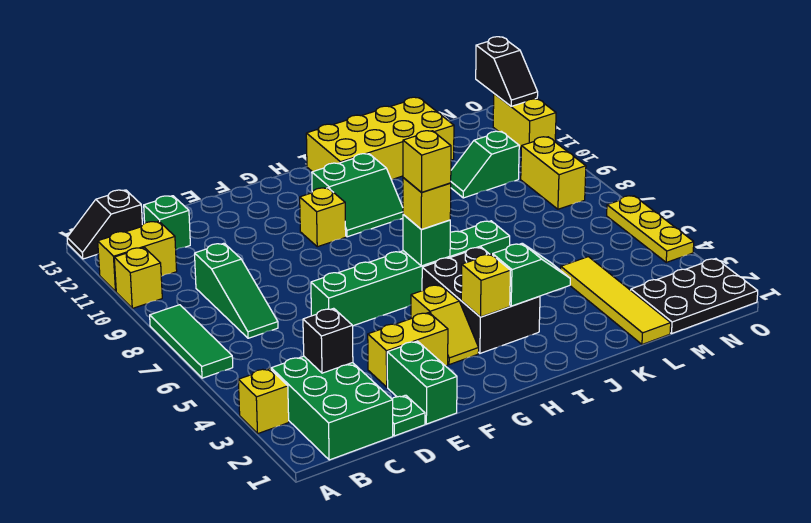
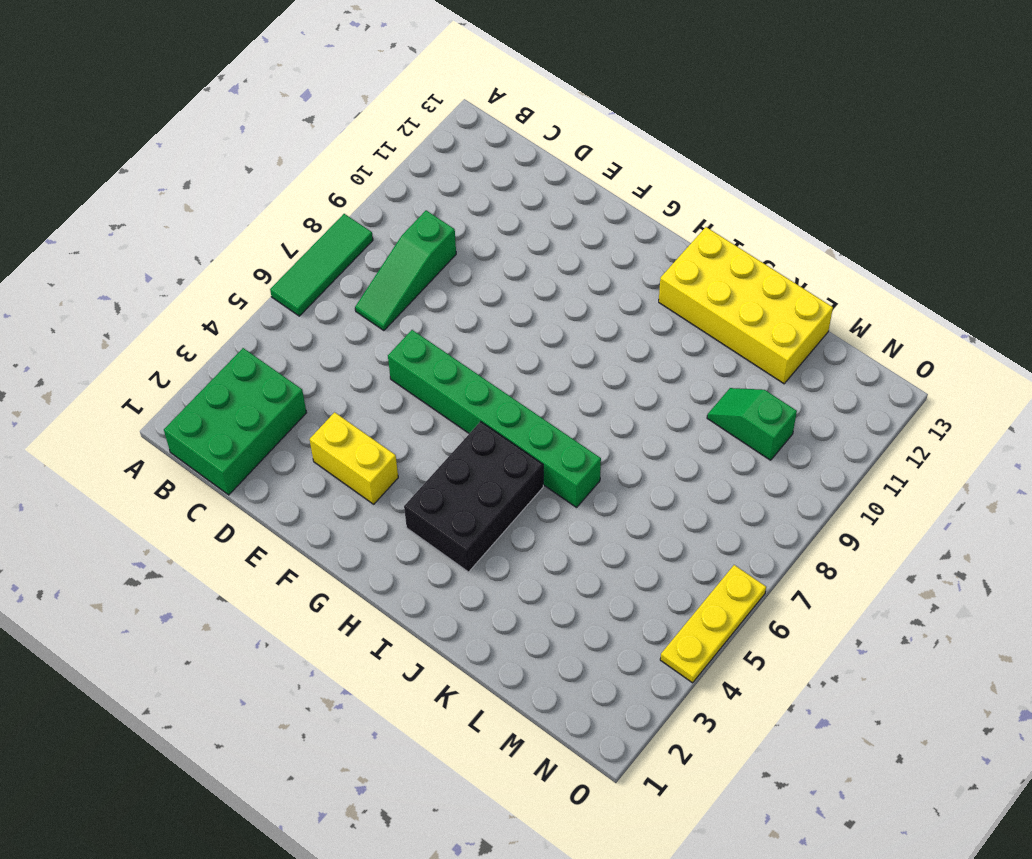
none -> yellow 1x1 brick [238,368,289,433]
none -> yellow 1x1 brick [114,247,162,308]
none -> yellow 1x2 brick [98,221,177,291]
none -> black 1x2 slope [67,190,142,259]

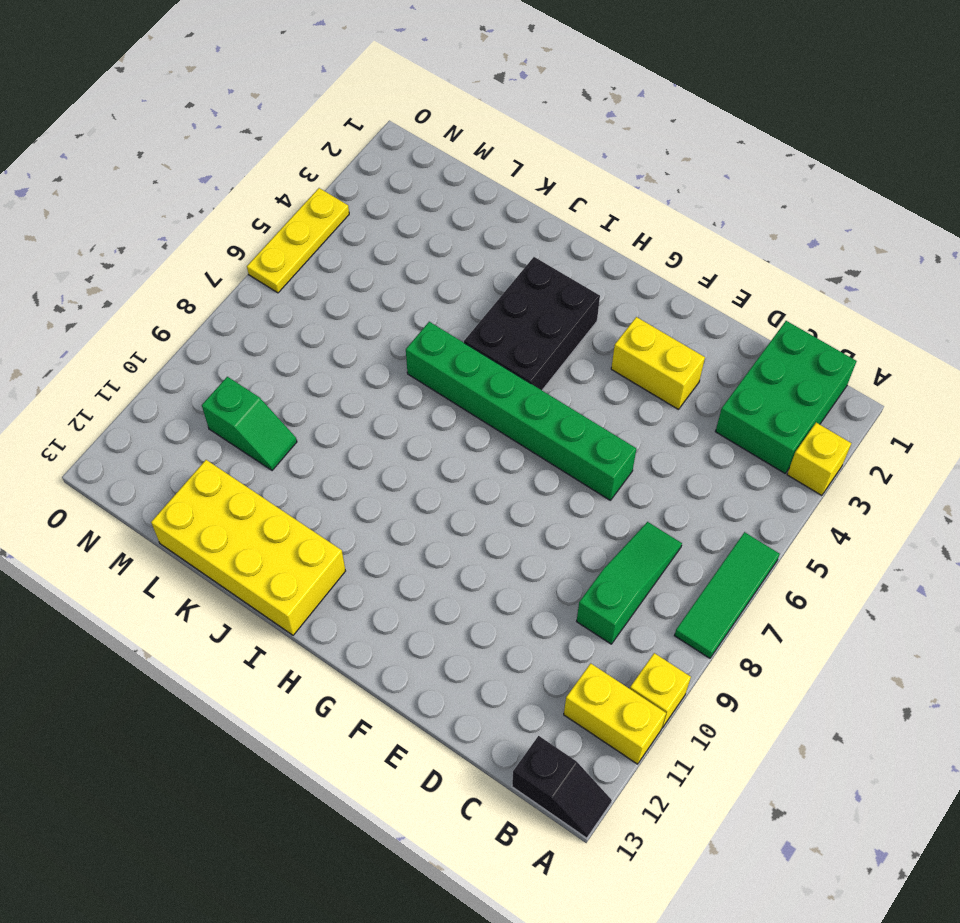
none -> green 1x1 brick [144,196,190,250]
none -> green 1x1 plate [392,395,425,436]
none -> green 1x2 brick [387,341,457,424]
none -> yellow 1x2 slope [411,285,479,365]

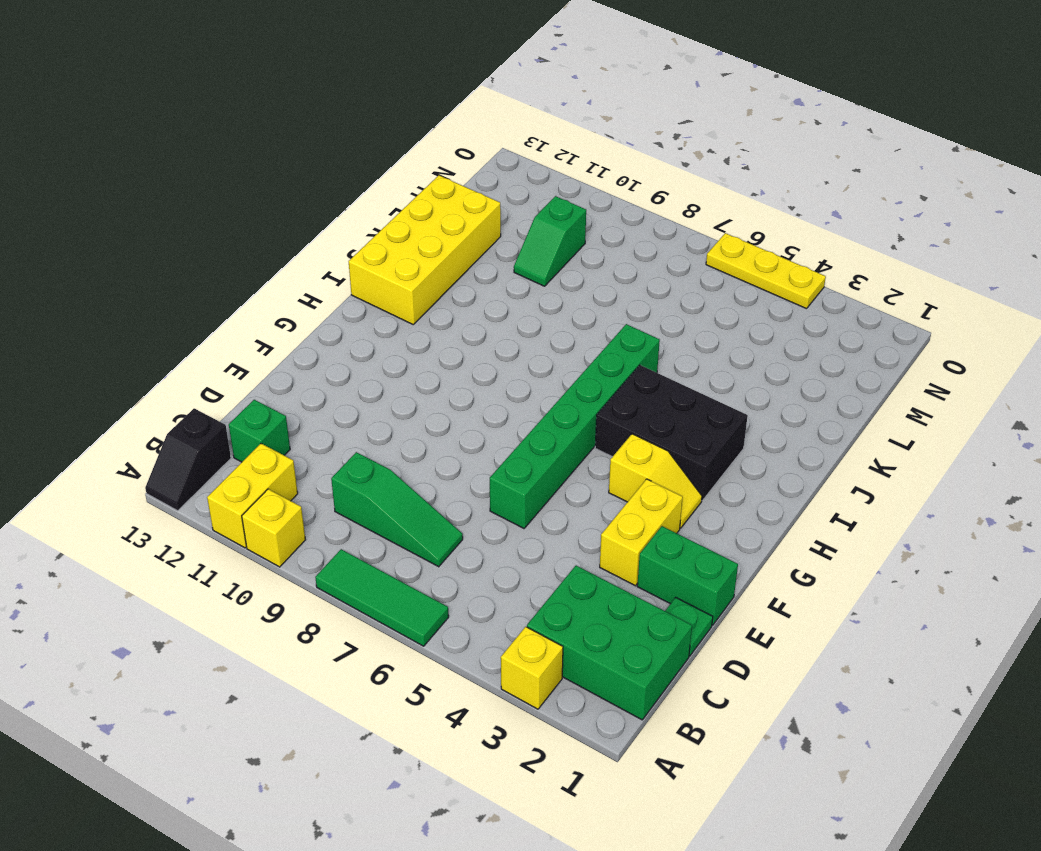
none -> yellow 1x1 brick [300,188,346,247]
none -> green 2x2 slope [312,154,403,237]
none -> yellow 1x4 tile [561,257,671,344]
none -> black 2x3 plate [631,259,758,333]

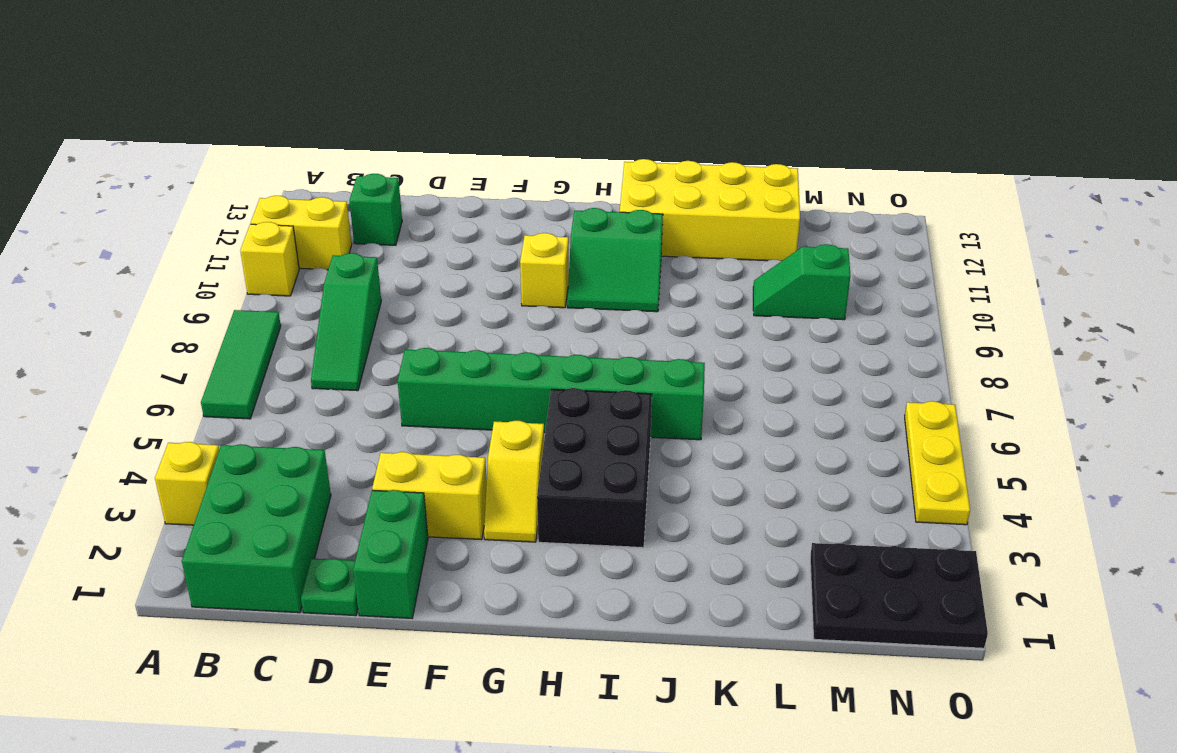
none -> black 1x2 slope [67,190,142,259]
none -> yellow 1x4 tile [561,257,671,344]
none -> yellow 1x2 brick [521,137,586,209]
none -> yellow 1x2 brick [493,94,556,149]

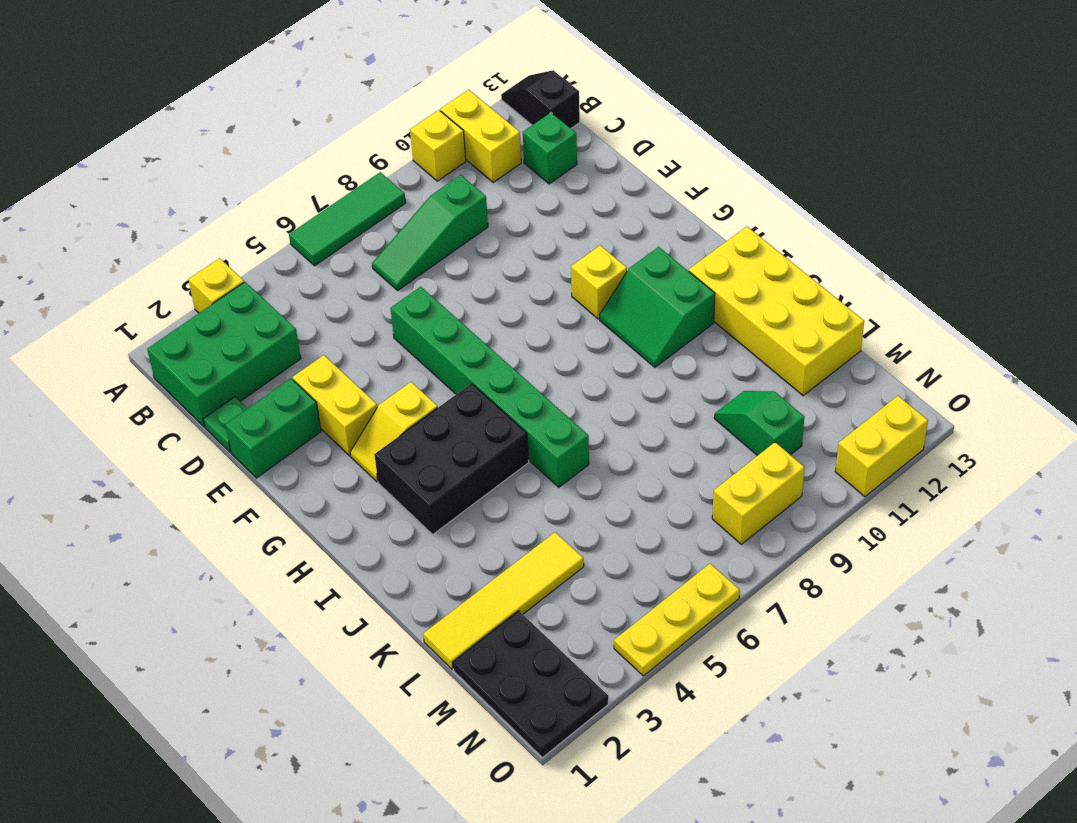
none -> black 1x1 brick [303,308,353,373]
none -> yellow 1x1 brick [461,254,510,317]
none -> green 1x1 brick [403,215,450,266]
none -> green 1x2 slope [493,243,570,306]

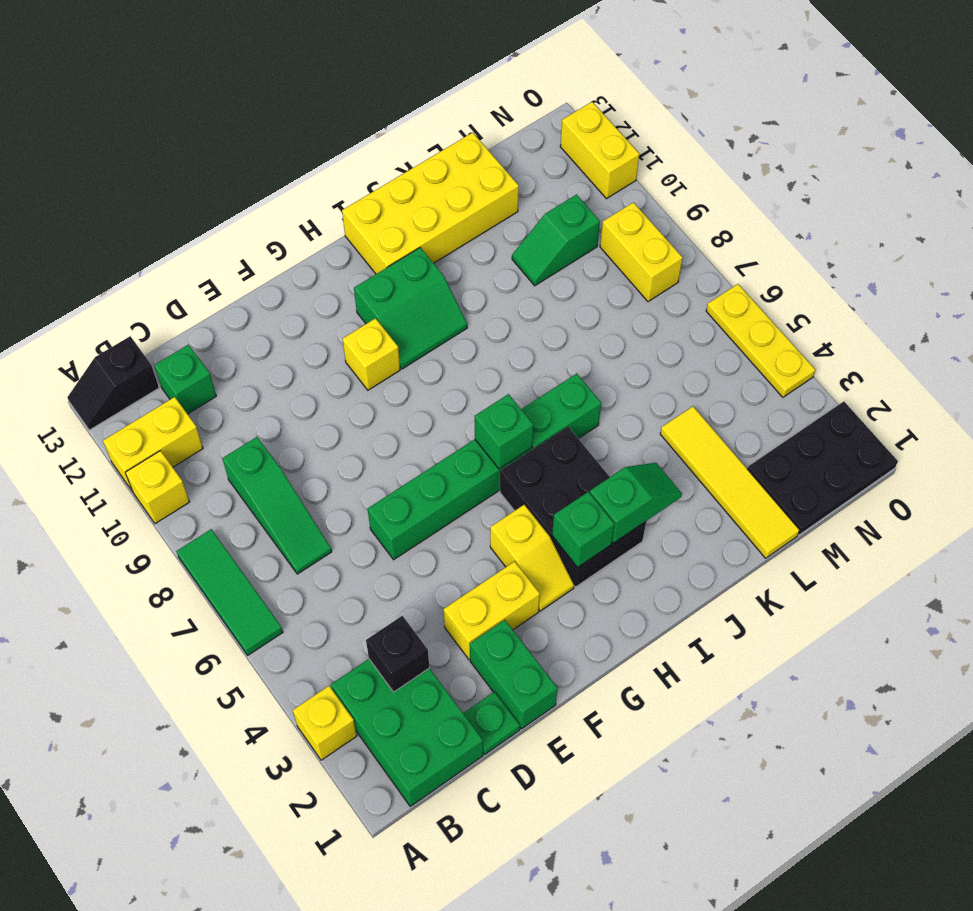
green 1x1 brick [552,492,615,567] -> yellow 1x1 brick [461,254,510,317]
none -> black 1x2 slope [476,37,538,106]
none -> yellow 1x1 brick [403,178,451,230]
none -> yellow 1x1 brick [403,131,451,193]

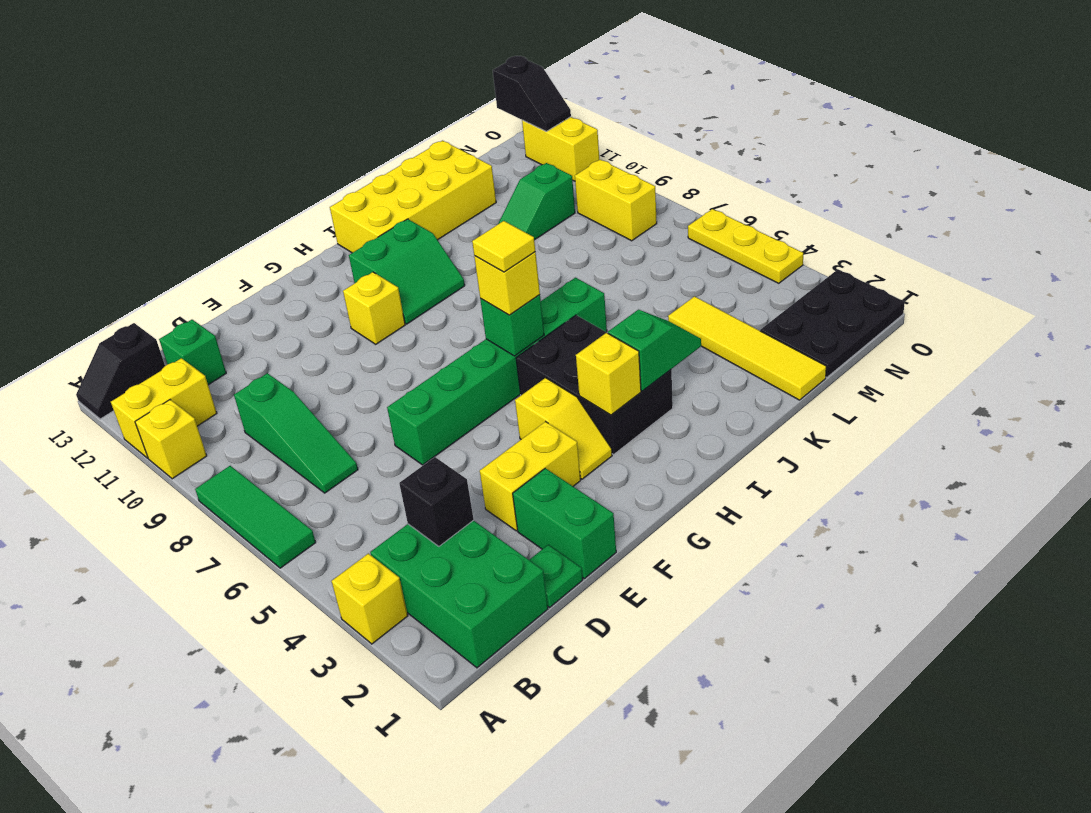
yellow 1x1 tile [472,221,535,272] -> yellow 1x1 brick [403,131,451,193]

